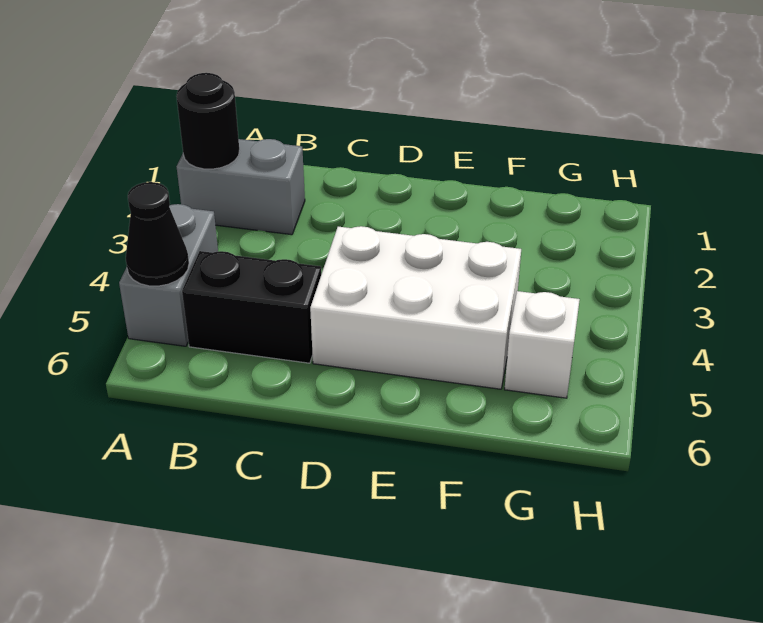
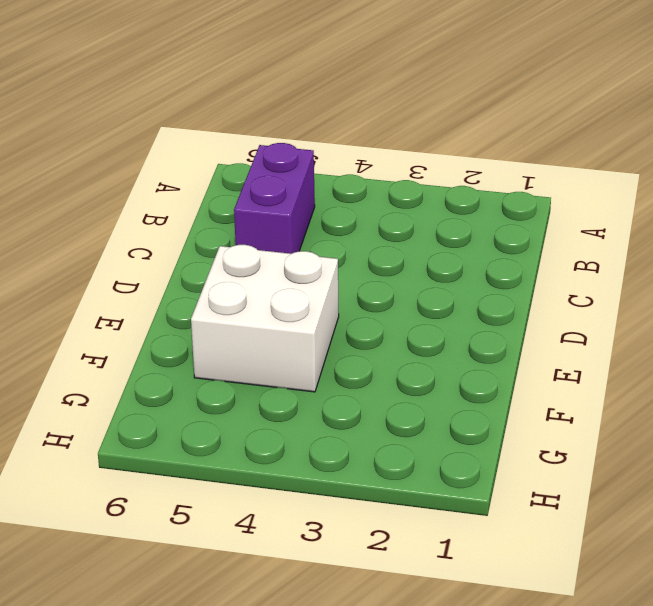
purple 1x2 brick [234,143,315,254] -> black 1x2 brick [182,251,321,363]
white 2x2 brick [191,245,339,392] -> white 2x3 brick [310,226,521,389]
none -> grey 1x2 brick [176,139,305,235]
none -> grey 1x2 brick [119,204,218,346]

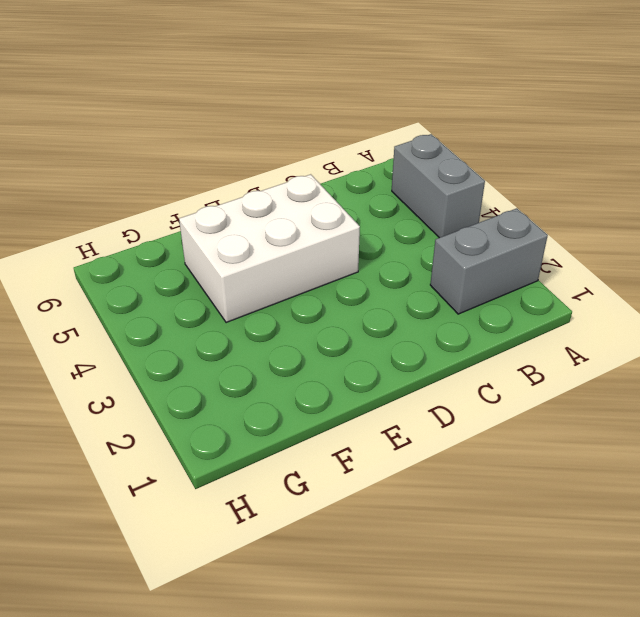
none -> black 1x2 brick [182,251,321,363]
none -> white 1x1 brick [505,291,580,398]

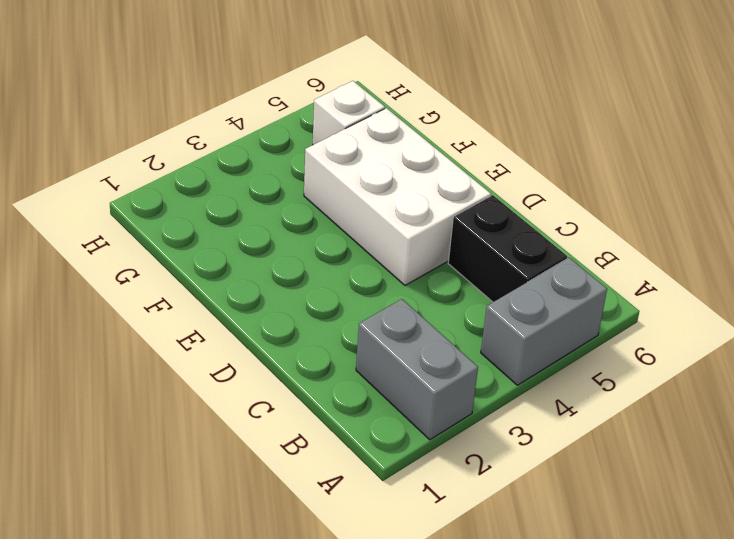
none -> black 1x1 round brick [177,73,239,169]
none -> black 1x1 cone [126,182,189,286]

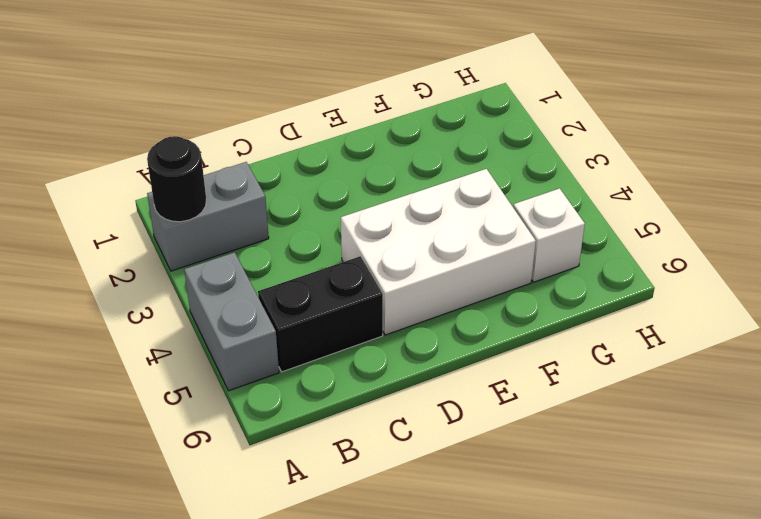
none -> black 1x1 cone [126,182,189,286]

